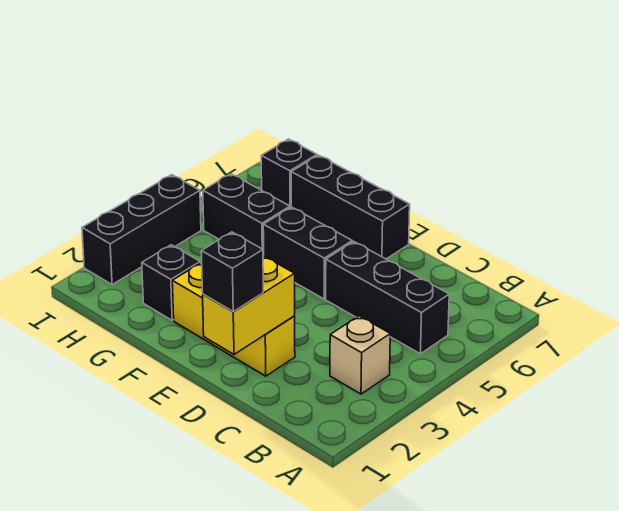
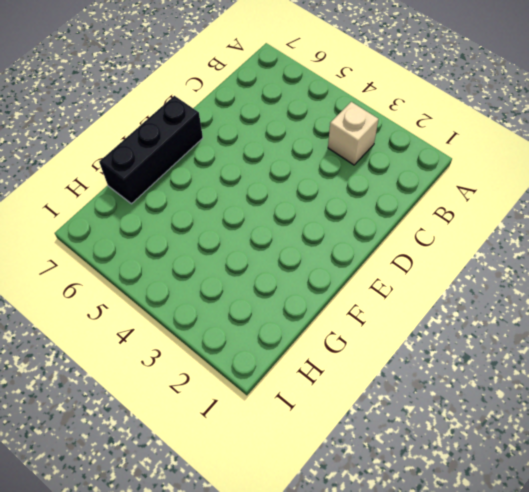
none -> black 1x3 brick [326,242,449,354]
none -> yellow 1x3 brick [172,262,295,376]

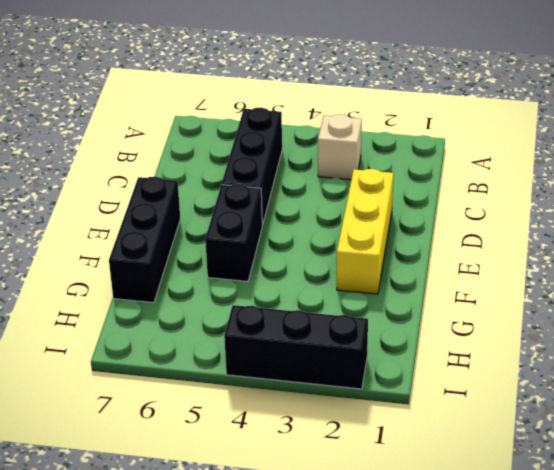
none -> black 1x1 brick [142,245,200,320]
none -> black 1x2 brick [203,174,290,256]

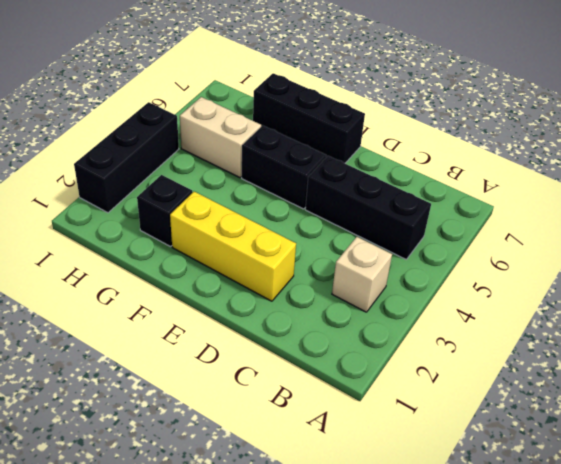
tan 1x2 brick [180,97,261,178] -> black 1x2 brick [203,174,290,256]
none -> black 1x1 brick [261,139,317,208]
none -> yellow 1x2 brick [203,256,295,354]

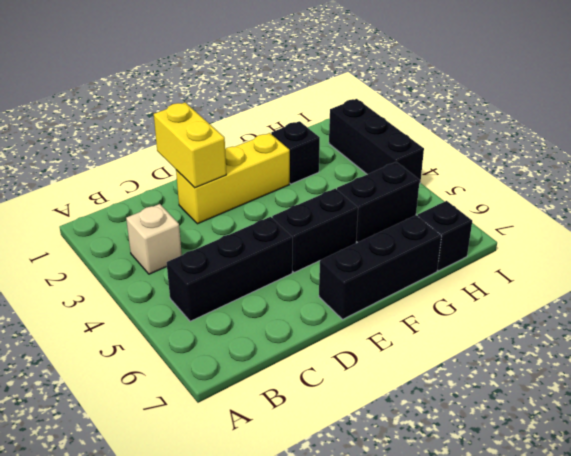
none -> black 1x1 brick [201,232,263,311]

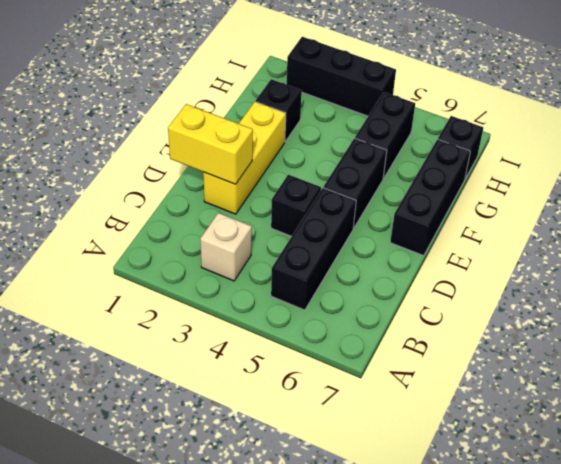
black 1x1 brick [271,175,321,236] -> black 1x1 brick moved to [201,232,263,311]

